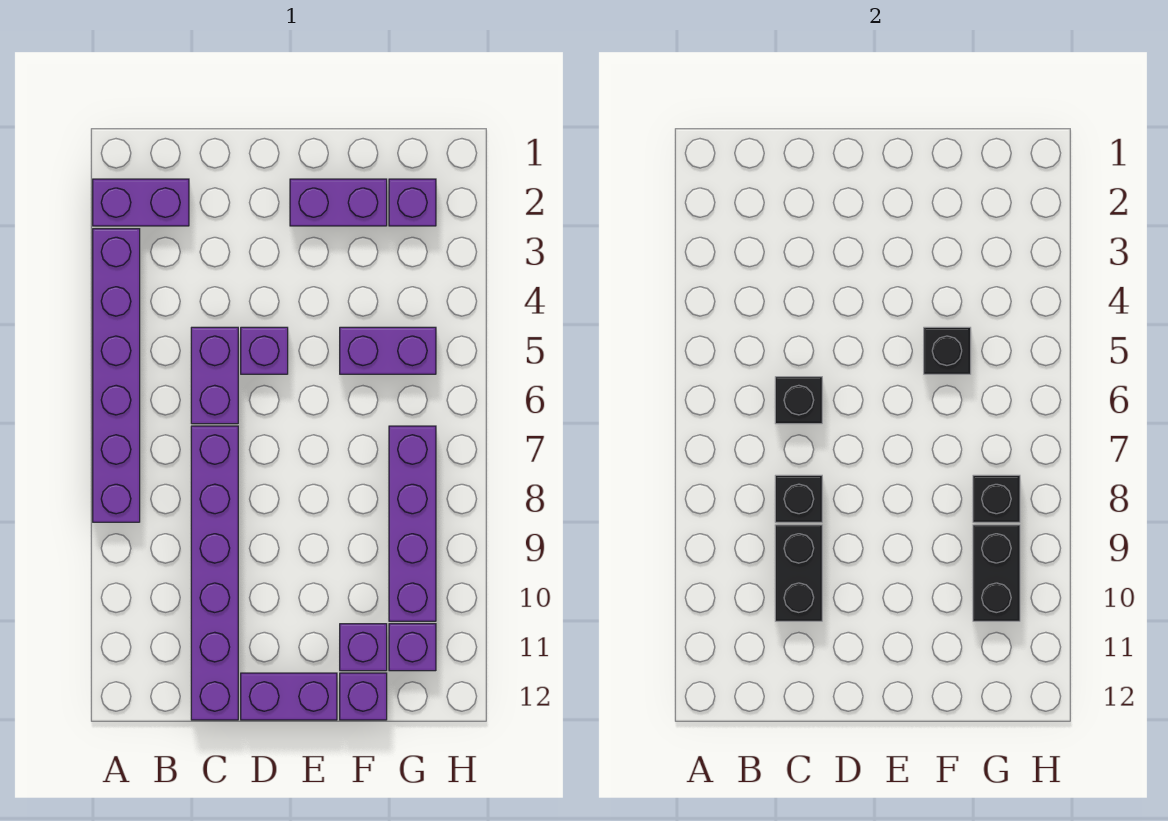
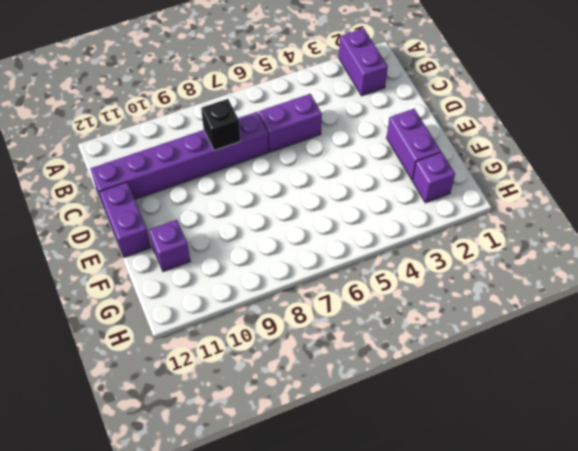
none -> purple 1x6 brick [93,229,140,522]
none -> purple 1x1 brick [241,327,288,374]
none -> purple 1x2 brick [340,327,436,374]

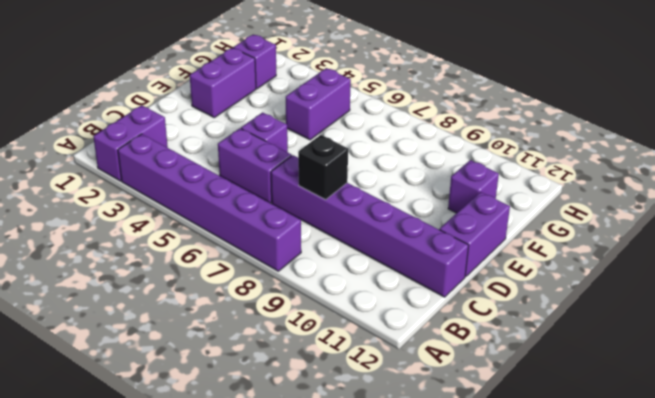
none -> purple 1x1 brick [340,673,387,720]
none -> purple 1x4 brick [389,426,436,621]
none -> purple 1x1 brick [389,624,436,671]

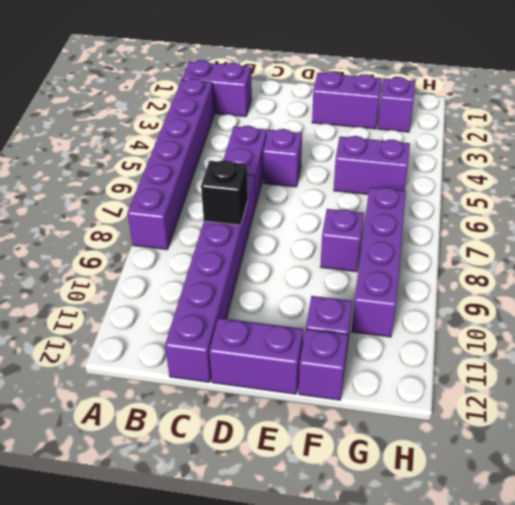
purple 1x1 brick [320,209,364,272] -> purple 1x1 brick moved to [389,624,436,671]
none -> black 1x1 brick [775,377,822,424]
none -> black 1x2 brick [775,525,822,621]
none -> black 1x1 brick [924,327,971,374]

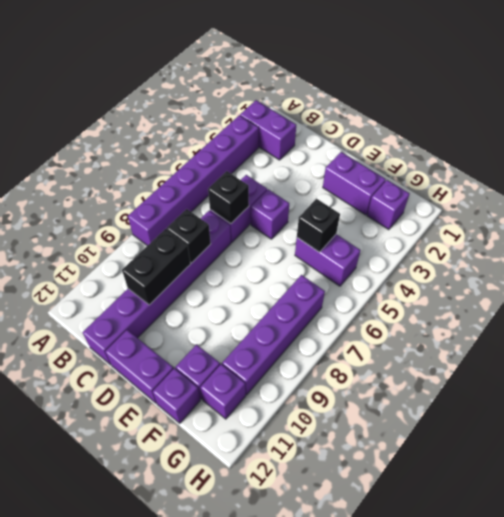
none -> black 1x1 brick [973,475,1020,522]
none -> black 1x2 brick [973,525,1020,621]

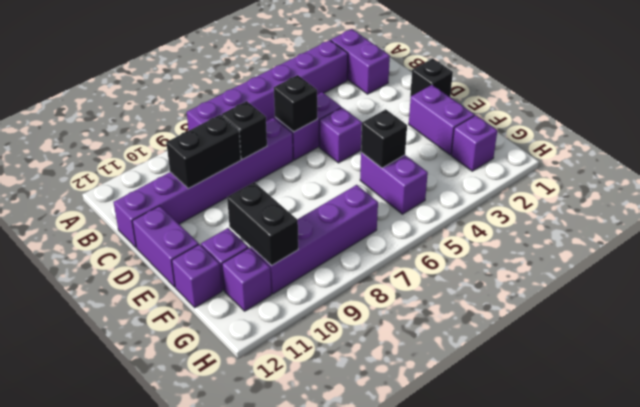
black 1x1 brick [410,59,453,97] -> black 1x1 brick moved to [973,475,1020,522]
black 1x2 brick [227,182,298,266] -> black 1x2 brick turned to [973,525,1020,621]

